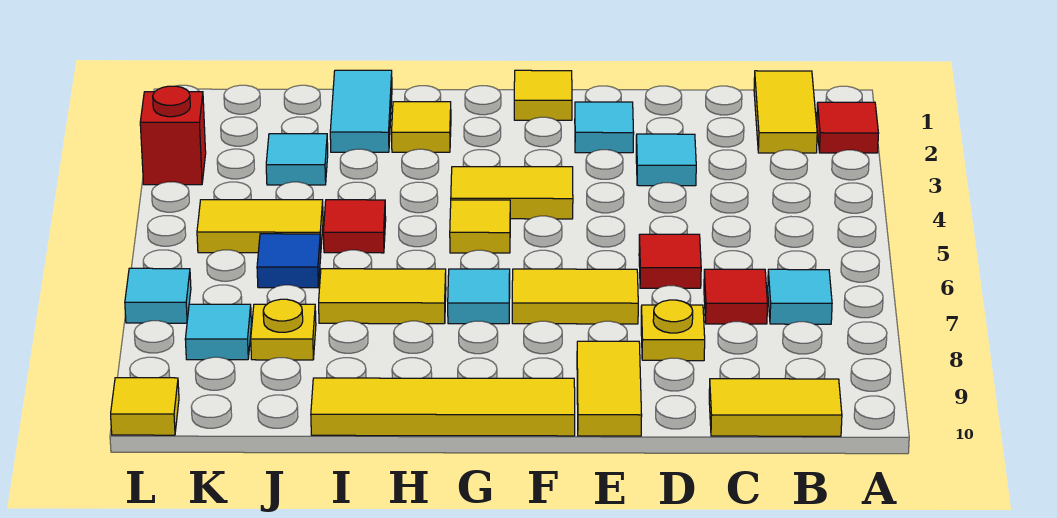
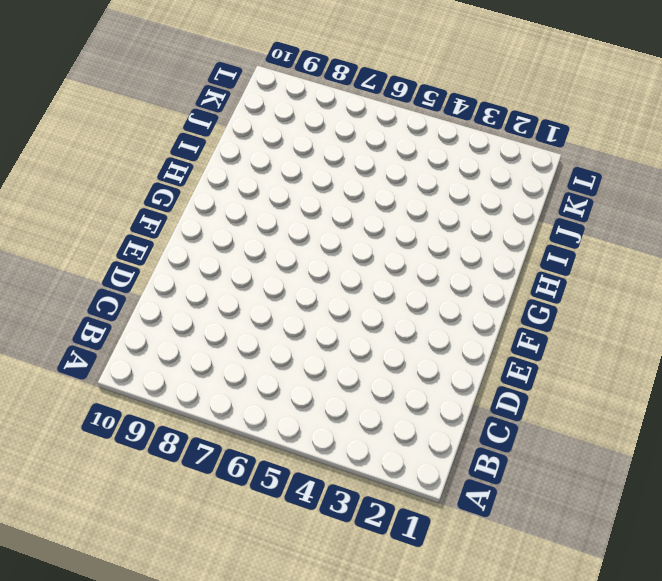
none -> red 1x1 tile [817,102,879,153]
none -> yellow 1x2 tile [754,71,817,153]
none -> cyan 1x1 tile [768,269,832,324]

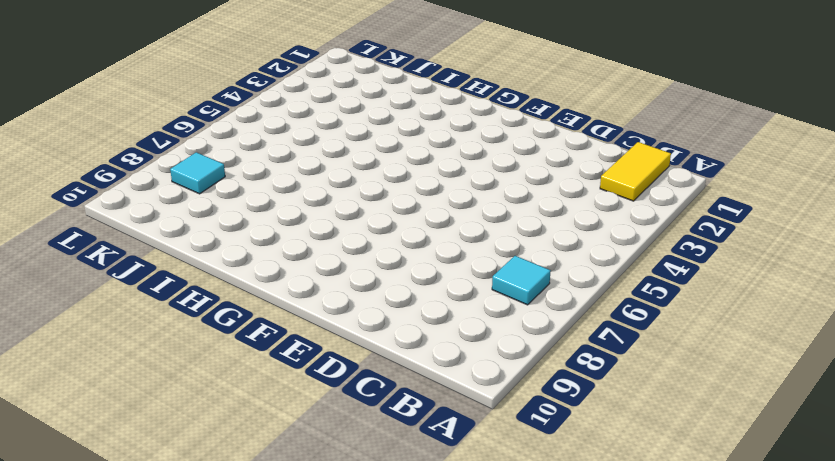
none -> red 1x1 tile [817,102,879,153]
none -> yellow 1x2 tile [709,379,842,436]
none -> red 1x1 tile [704,269,768,324]

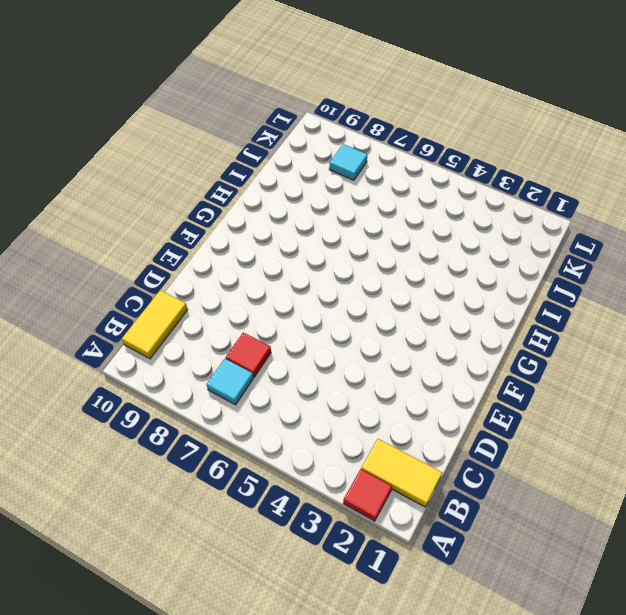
none -> cyan 1x1 tile [636,134,696,186]
none -> red 1x1 tile [639,234,701,288]
none -> yellow 1x1 plate [641,300,705,361]

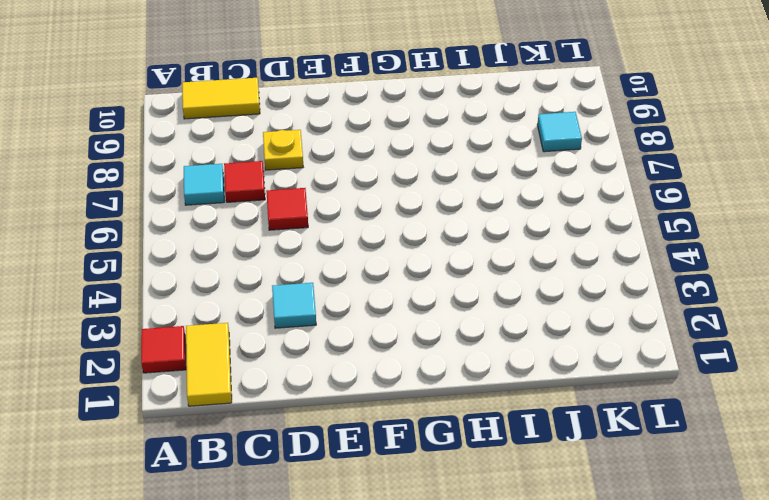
none -> cyan 1x1 tile [575,102,634,153]
none -> yellow 1x2 tile [512,269,638,324]
none -> yellow 1x2 tile [577,341,642,436]

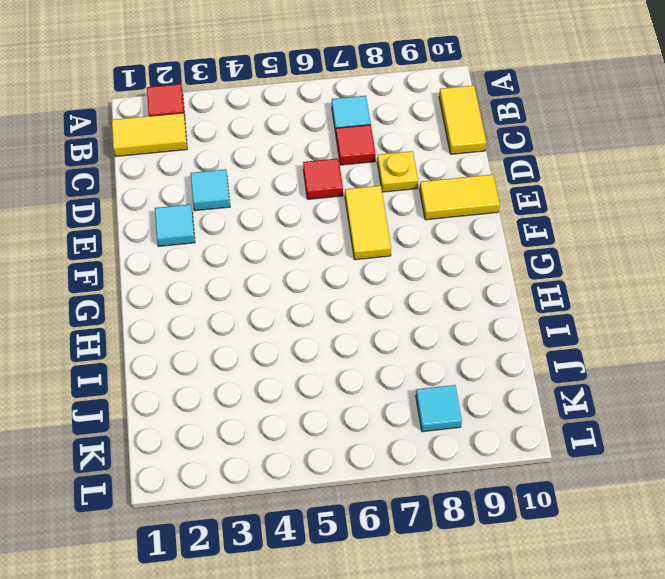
none -> yellow 1x1 tile [514,70,572,120]
none -> yellow 1x2 tile [451,167,573,219]
none -> yellow 1x4 tile [311,378,575,436]

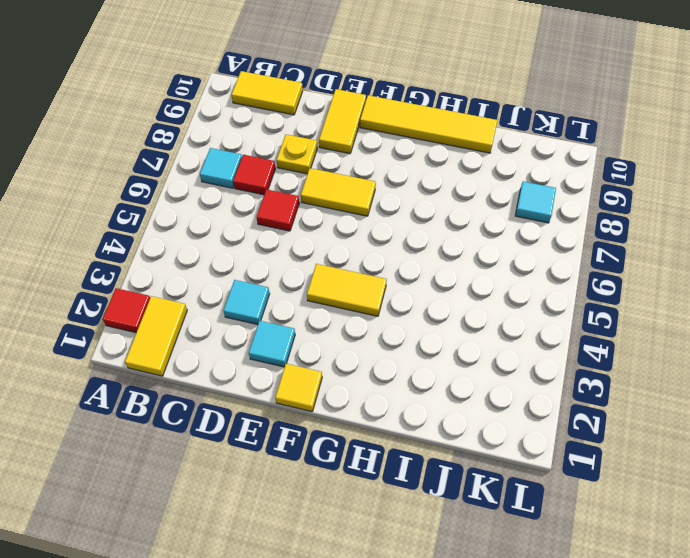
none -> yellow 1x1 tile [450,200,510,253]
none -> cyan 1x1 tile [448,269,510,324]
none -> yellow 1x1 tile [392,102,451,152]

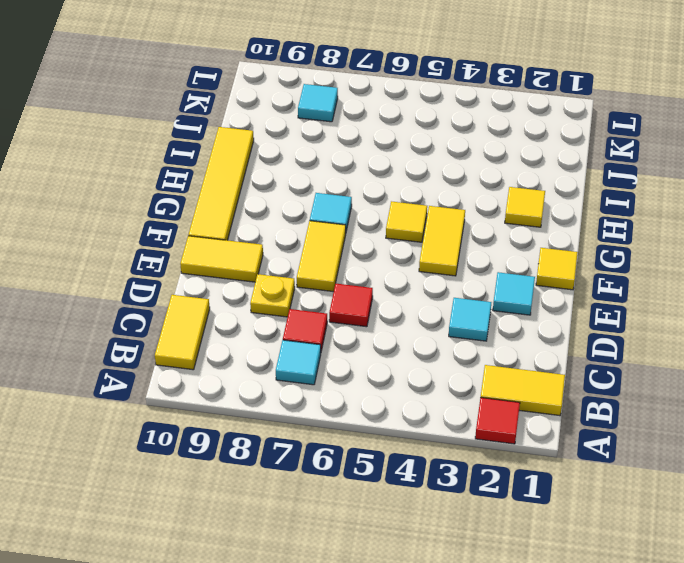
none -> yellow 1x2 tile [319,269,446,324]
none -> cyan 1x2 tile [330,70,392,152]
none -> red 1x1 tile [323,200,386,253]

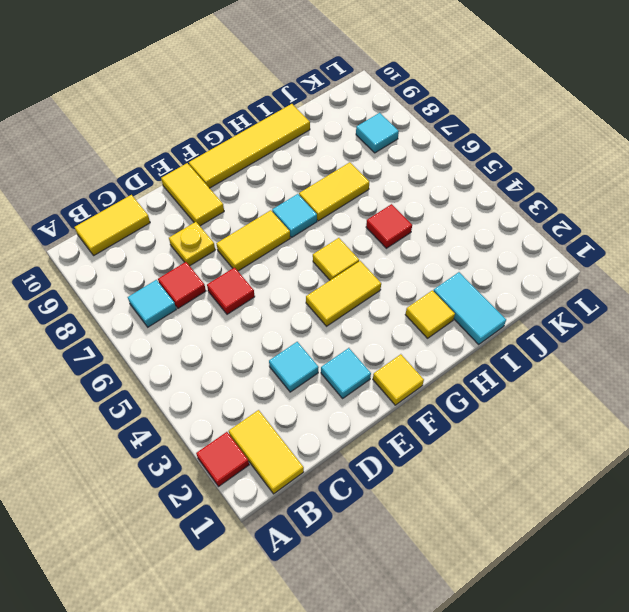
none -> cyan 1x1 tile [266,134,328,185]
none -> yellow 1x2 tile [197,200,323,253]
none -> blue 1x1 tile [257,234,321,288]

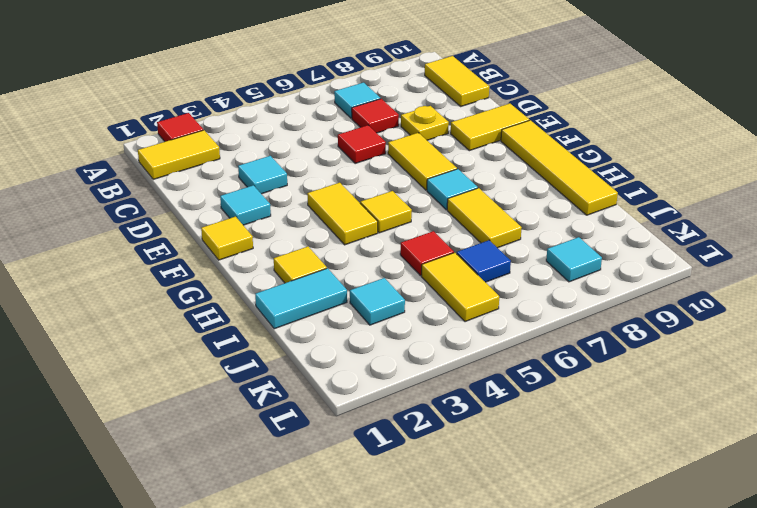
none -> yellow 1x1 plate [251,299,316,360]
none -> red 1x1 brick [140,86,206,185]
none -> cyan 1x1 tile [125,268,191,323]

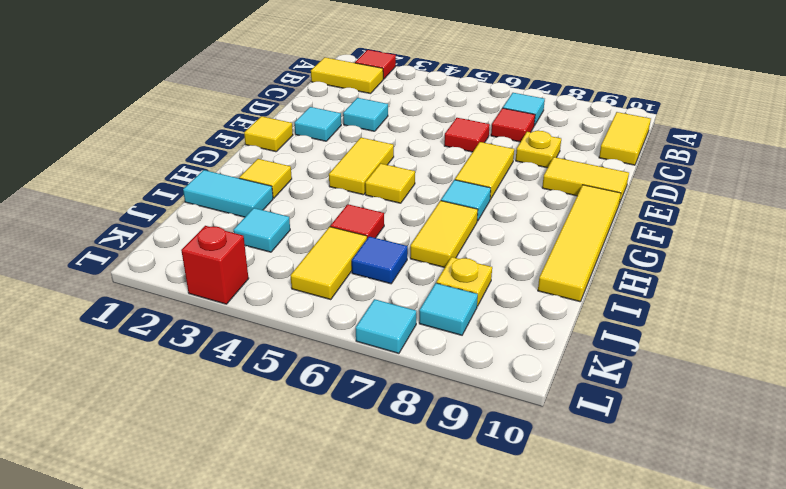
none -> yellow 1x1 tile [111,378,179,435]

